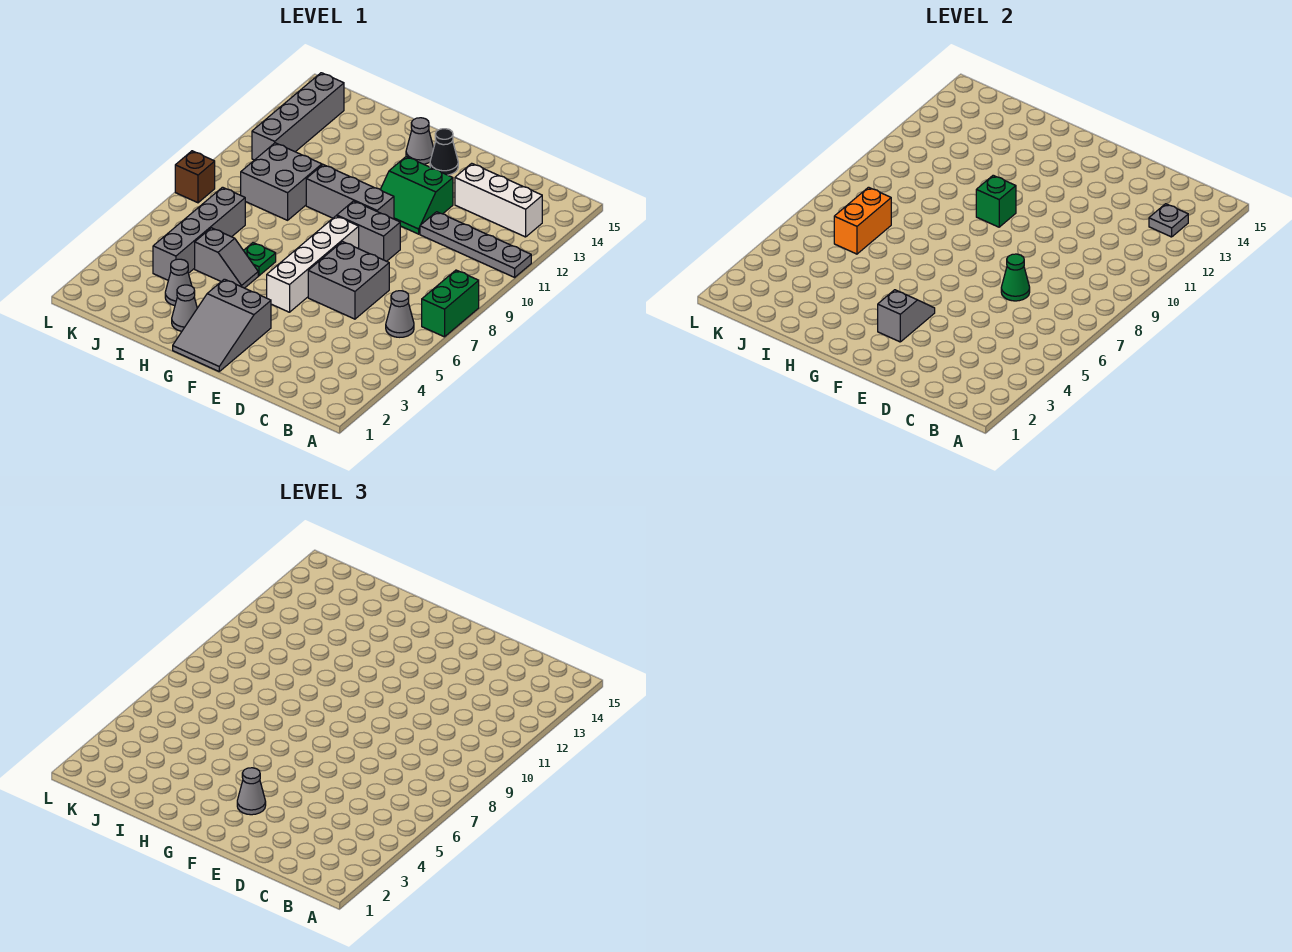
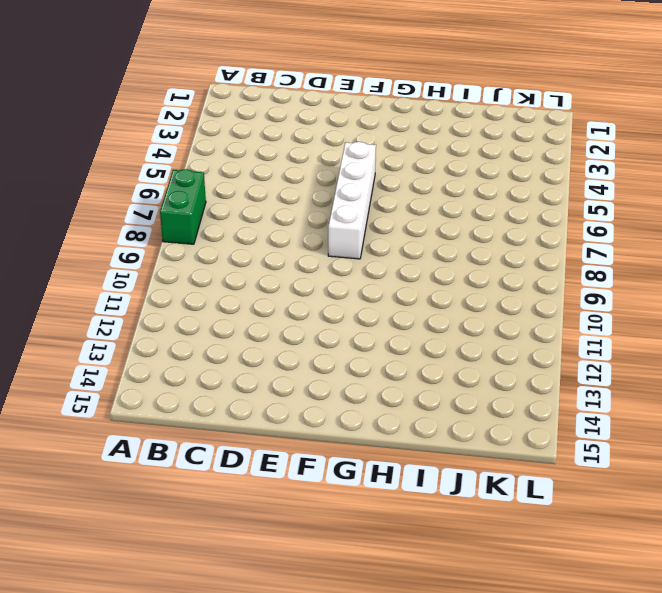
none -> grey 1x4 plate [420,212,531,277]
none -> grey 1x1 cone [386,291,414,337]
none -> white 1x3 brick [455,163,542,237]

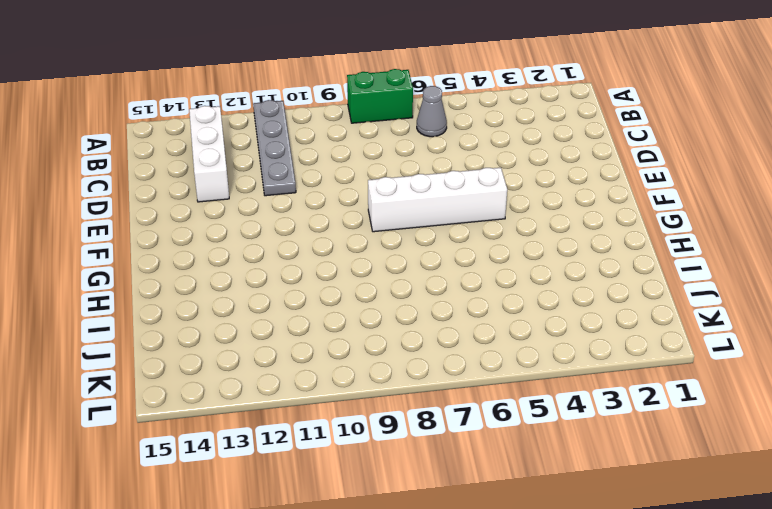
none -> grey 2x2 brick [308,242,389,319]
none -> grey 1x2 brick [337,201,400,261]
none -> green 2x2 slope [380,157,453,234]

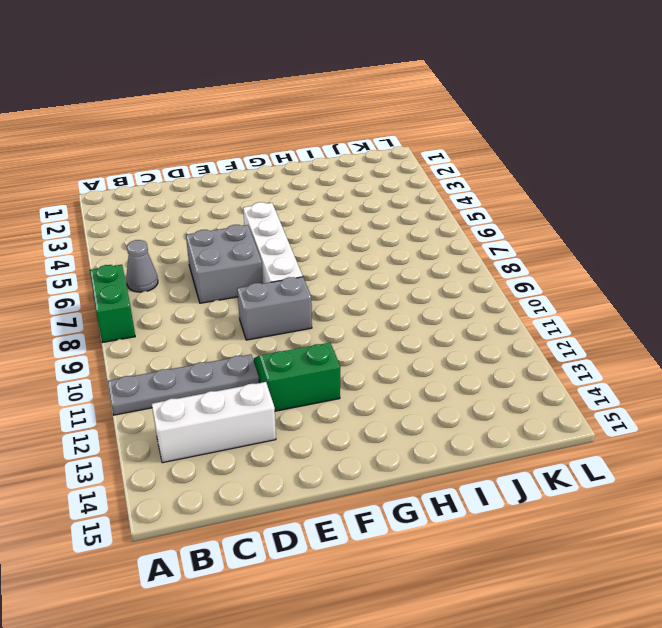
none -> grey 2x3 slope [173,279,271,371]
none -> grey 1x3 brick [306,165,394,219]
none -> black 1x1 cone [430,129,458,175]

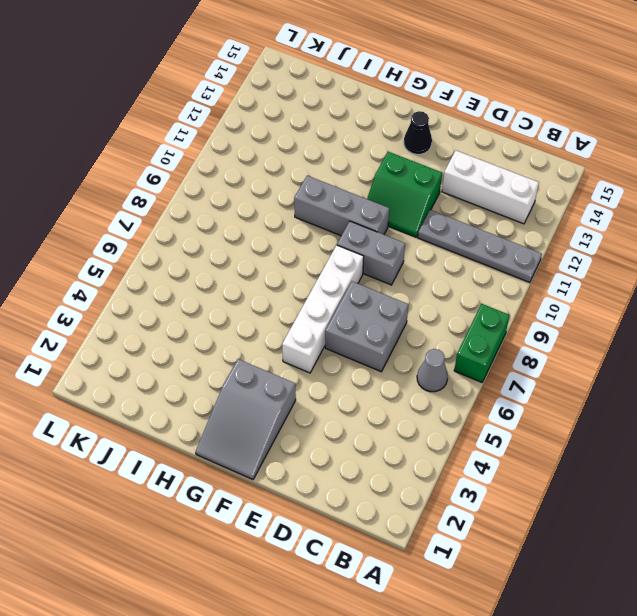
none -> grey 1x1 cone [406,118,434,164]
none -> grey 1x1 cone [172,285,197,331]
none -> grey 1x2 slope [195,228,258,288]

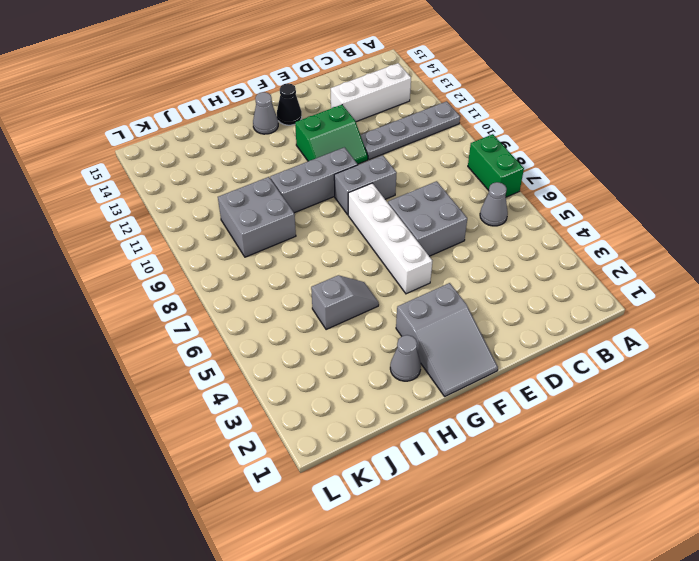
none -> green 1x1 plate [243,243,276,276]
none -> grey 1x1 cone [165,259,192,306]
none -> grey 1x4 brick [153,187,245,280]

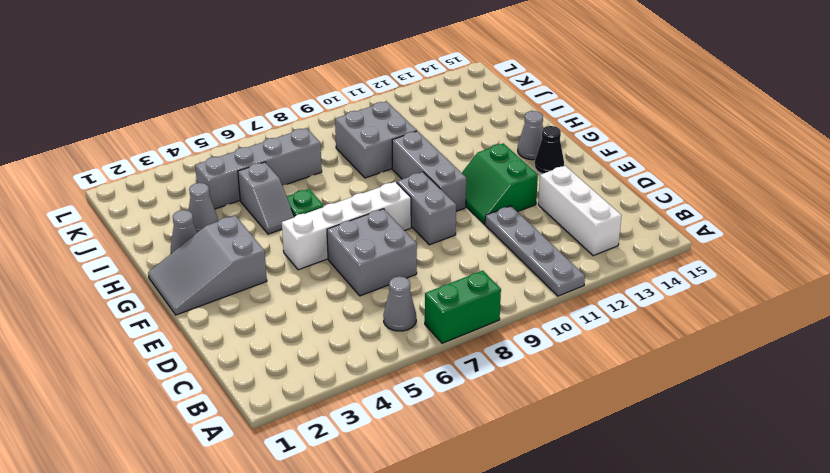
none -> grey 1x4 brick [252,73,344,160]
none -> brown 1x1 brick [175,151,215,203]
none -> grey 1x1 plate [1149,204,1188,237]

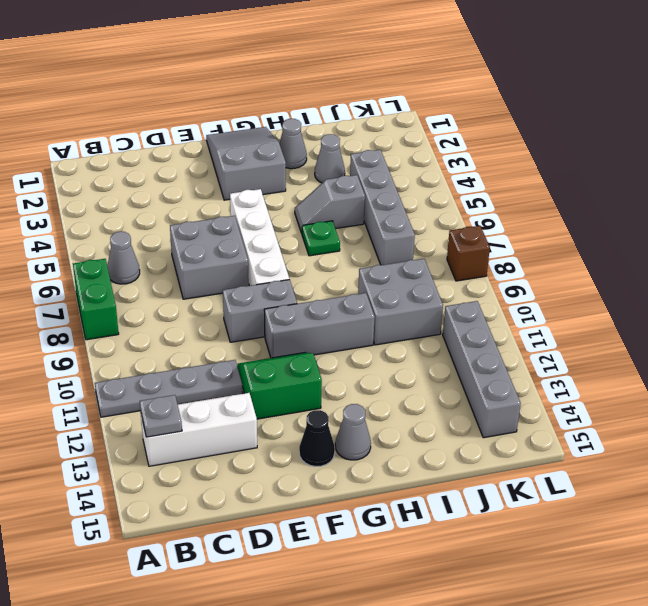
none -> green 1x1 cone [1001,254,1030,301]
none -> grey 1x2 slope [878,290,935,342]
none -> green 1x1 brick [976,175,1016,227]

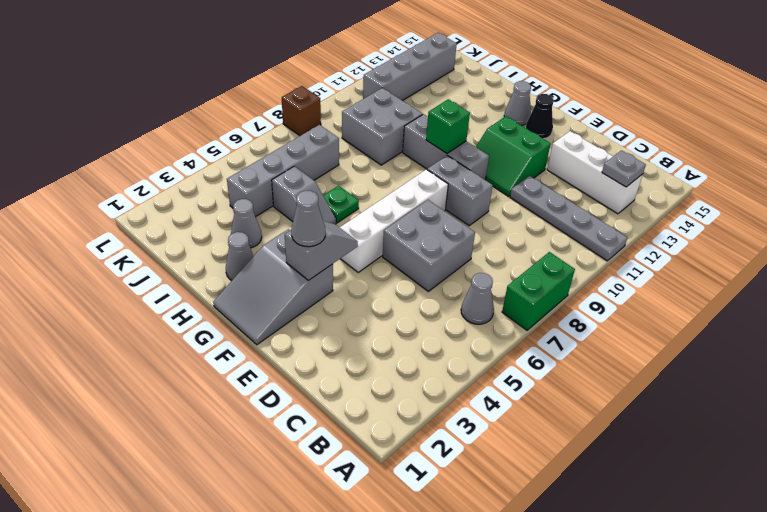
none -> green 1x1 cone [1001,254,1030,301]
none -> orange 1x2 brick [834,187,891,254]

